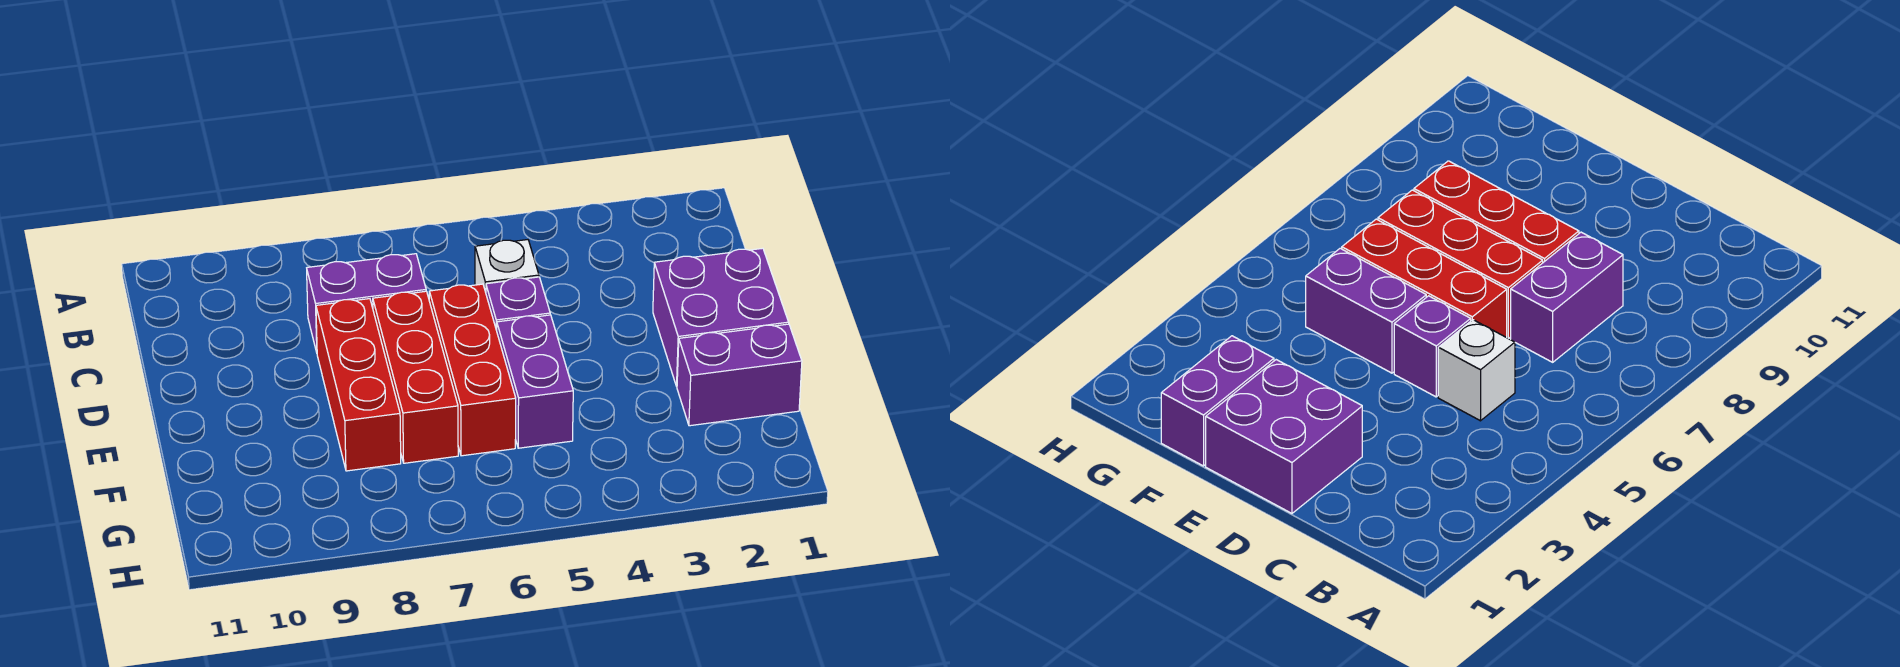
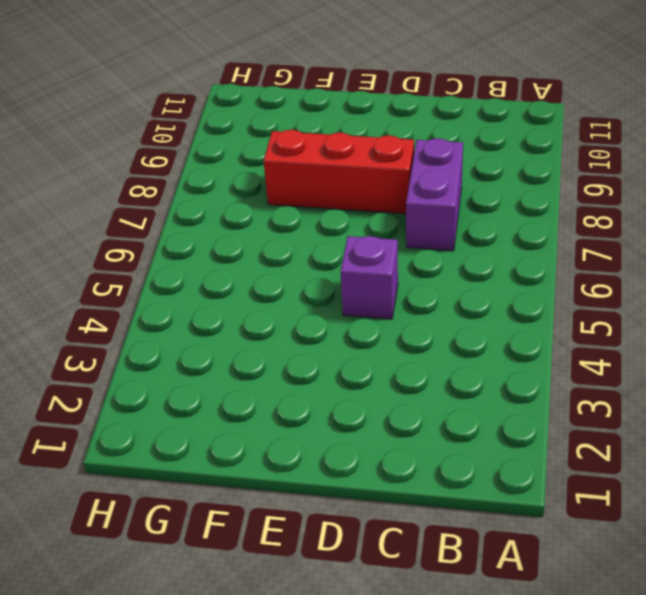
none -> white 1x1 brick [475,240,539,292]
none -> purple 2x2 brick [653,248,789,386]

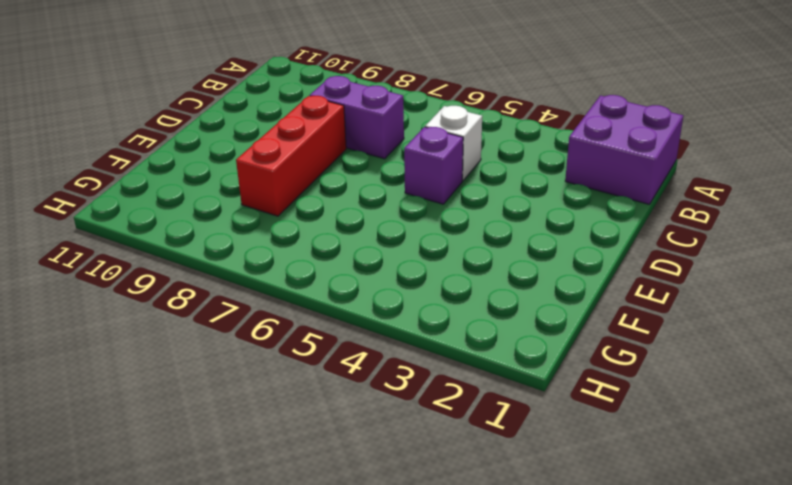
purple 2x2 brick [565,95,683,204] -> purple 2x2 brick moved to [653,248,789,386]
none -> red 1x3 brick [429,284,516,456]
none -> red 1x3 brick [373,291,458,463]

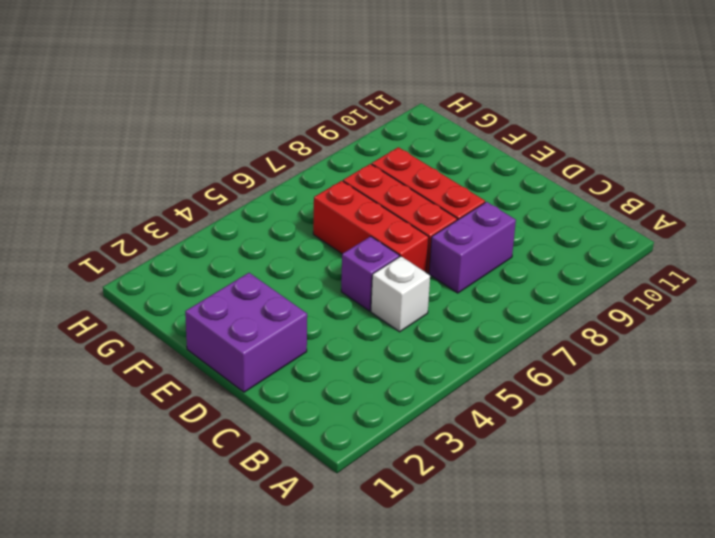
none -> purple 1x2 brick [497,315,573,448]
none -> purple 1x2 brick [677,324,802,426]

